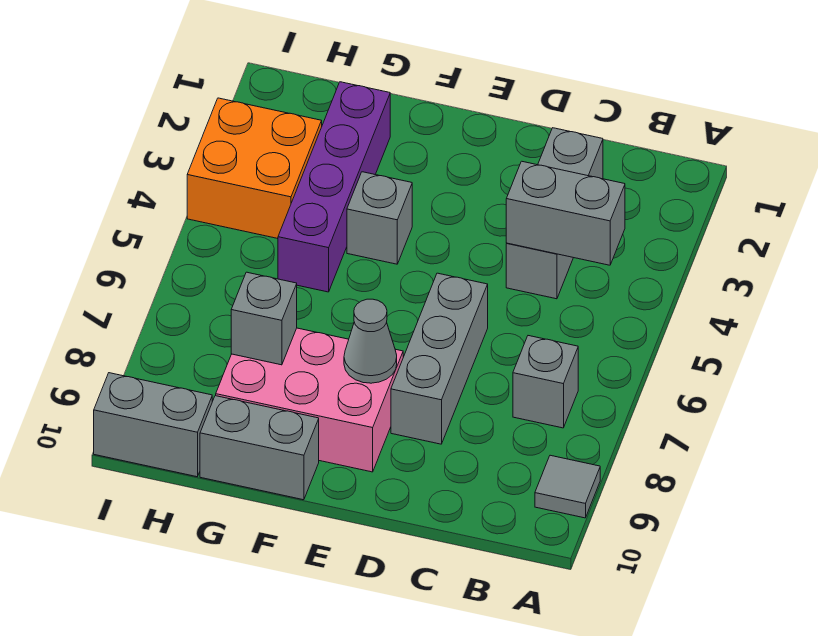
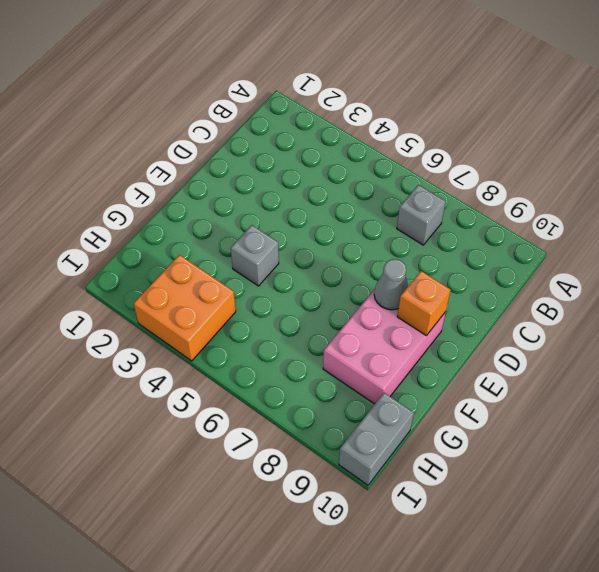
orange 1x1 brick [397,271,451,336] -> none
none -> grey 1x1 tile [535,455,600,518]
none -> grey 1x3 brick [506,128,603,299]
none -> grey 1x3 brick [391,273,488,444]

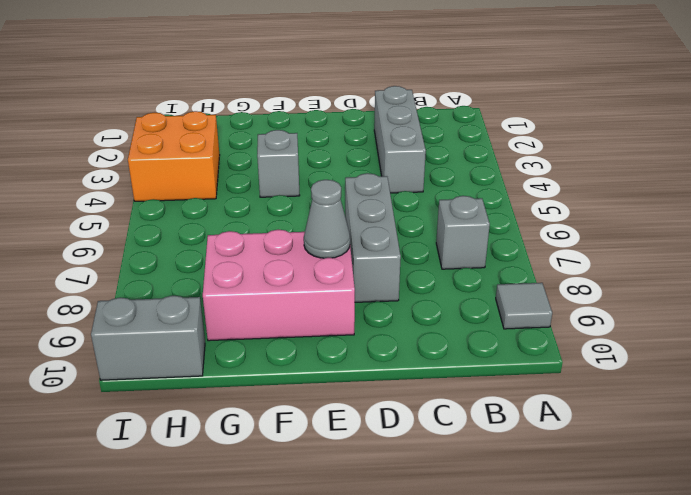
none -> grey 1x2 brick [200,396,319,500]
none -> purple 1x4 brick [278,82,390,292]
none -> grey 1x2 brick [506,161,625,265]

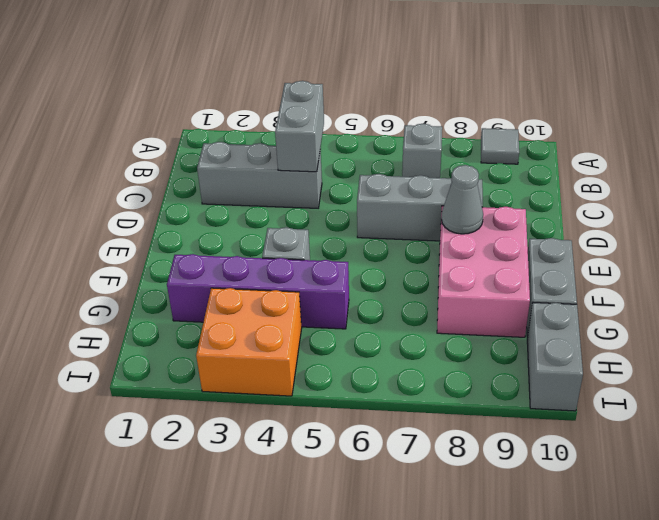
none -> grey 1x1 brick [231,272,297,365]

